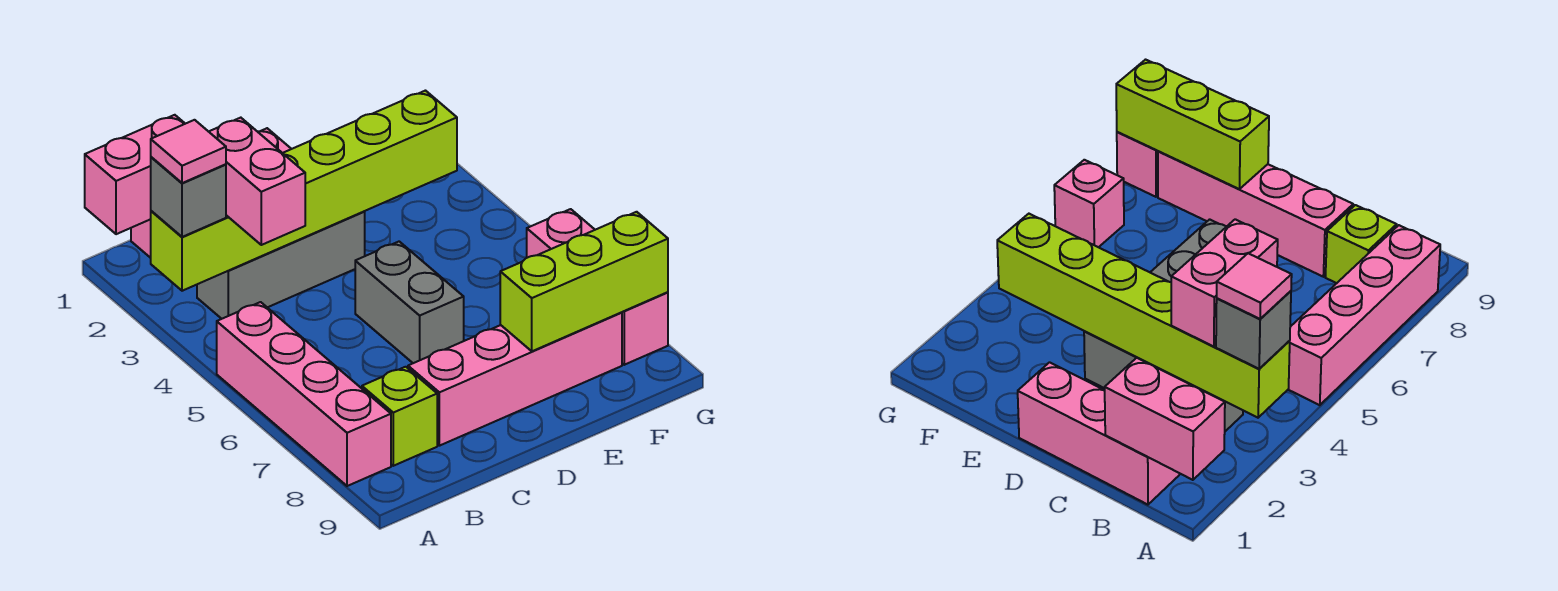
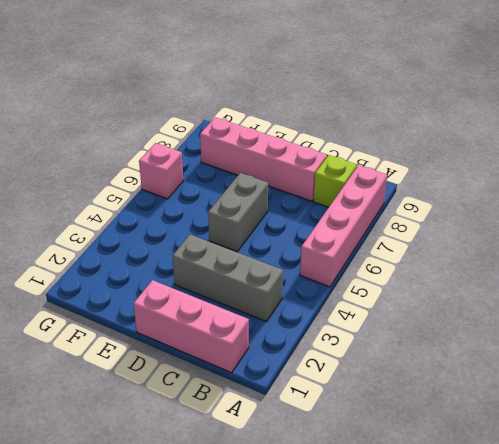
none -> pink 1x1 brick [622,292,668,365]
none -> pink 1x2 brick [85,115,185,234]
none -> lime 1x6 brick [151,91,457,291]

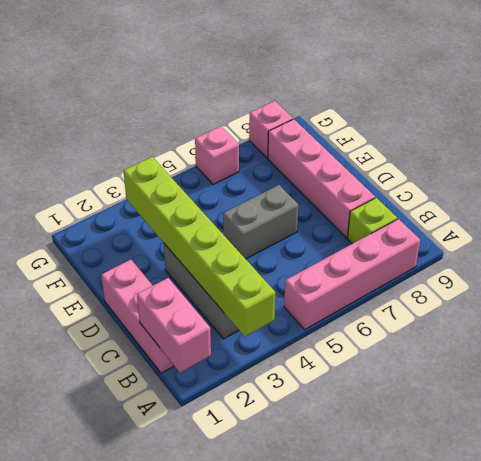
none -> lime 1x3 brick [500,212,668,351]
none -> grey 1x1 brick [151,157,226,237]
none -> pink 1x2 brick [209,118,305,245]

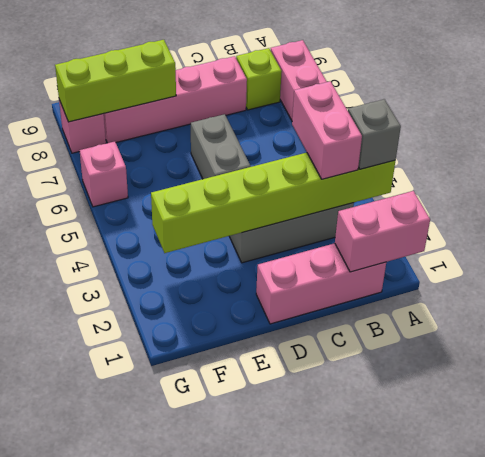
none -> pink 1x1 tile [151,120,226,183]

